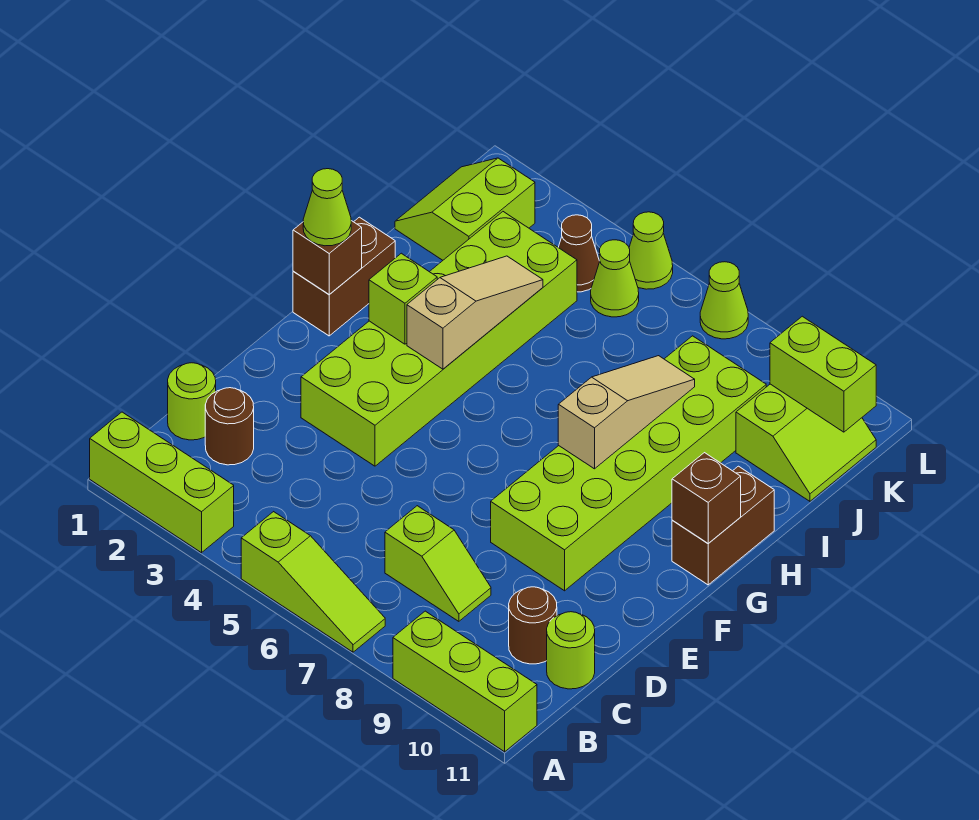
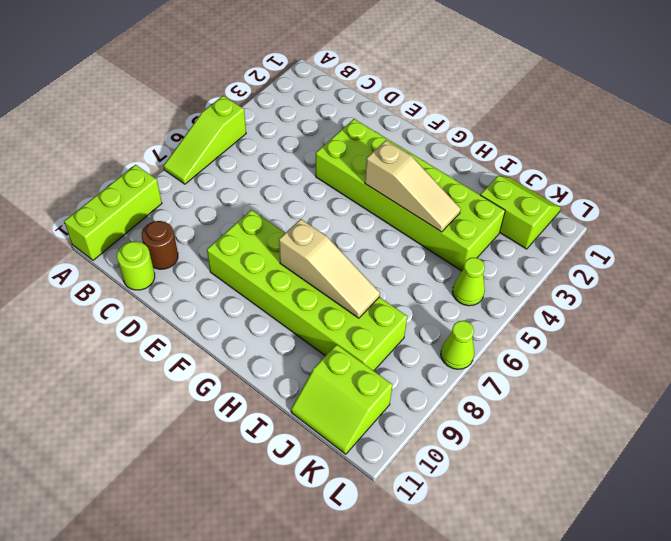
none -> lime 1x3 brick [90,412,234,553]
none -> lime 1x1 round brick [168,363,216,440]
none -> brown 1x1 round brick [205,388,254,465]

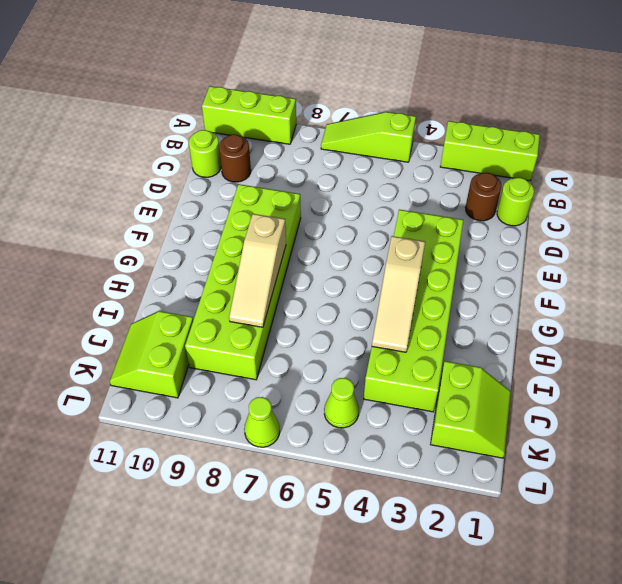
none -> lime 1x2 slope [385,506,491,621]
none -> brown 1x2 brick [293,217,395,336]
none -> brown 1x2 brick [672,466,774,585]

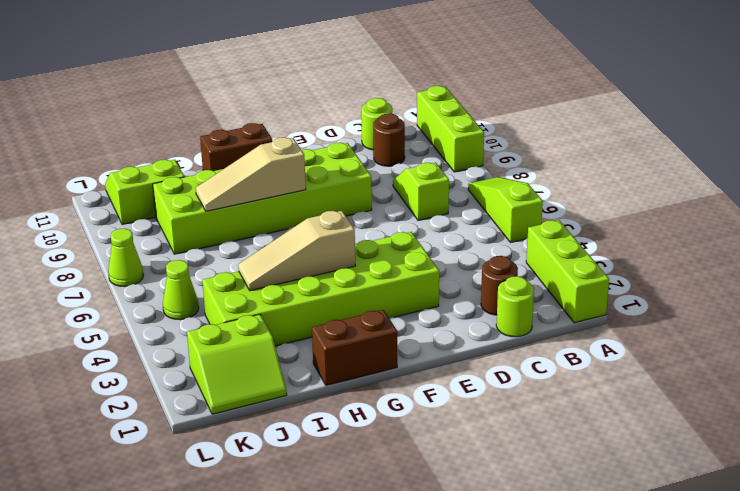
none -> brown 1x1 cone [558,215,600,292]
none -> lime 1x1 cone [629,212,673,289]
none -> brown 1x1 brick [293,221,362,294]

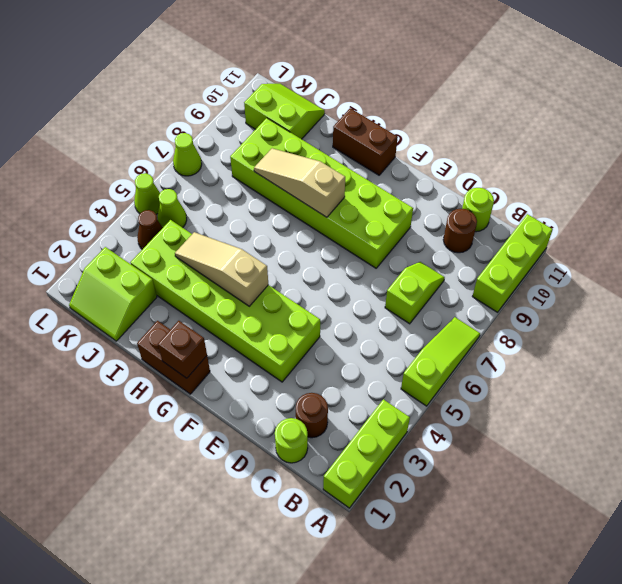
none -> lime 1x1 brick [369,253,437,344]
none -> brown 1x1 brick [672,453,741,543]
none -> lime 1x2 brick [770,316,876,432]

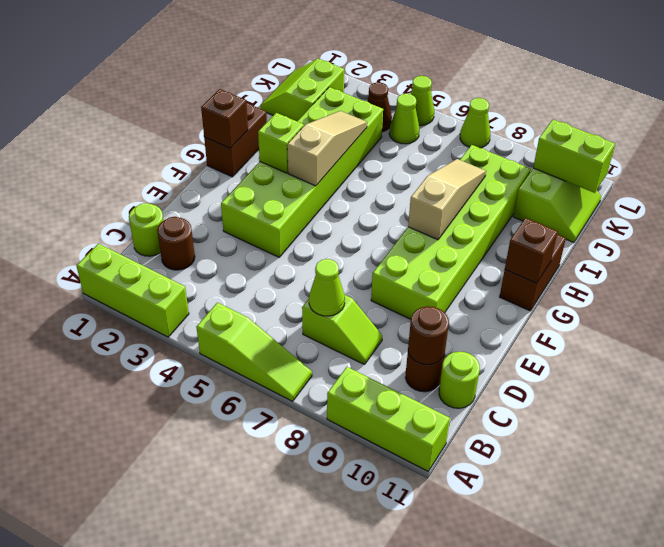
lime 1x1 cone [309,259,345,316] -> lime 1x1 cone moved to [303,169,351,246]
brown 1x1 round brick [408,306,449,365] -> none

